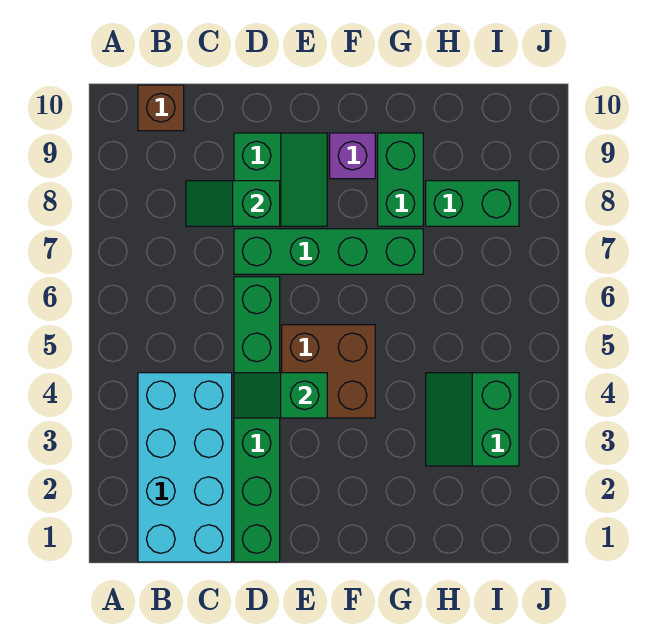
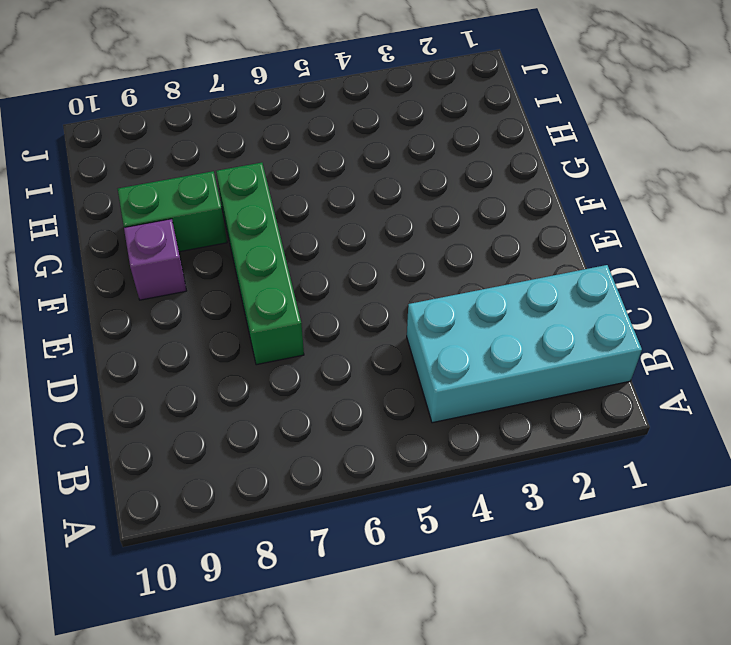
none -> brown 1x1 brick [138,85,184,131]
none -> green 1x6 brick [234,277,280,562]
none -> green 2x2 slope [234,133,327,226]

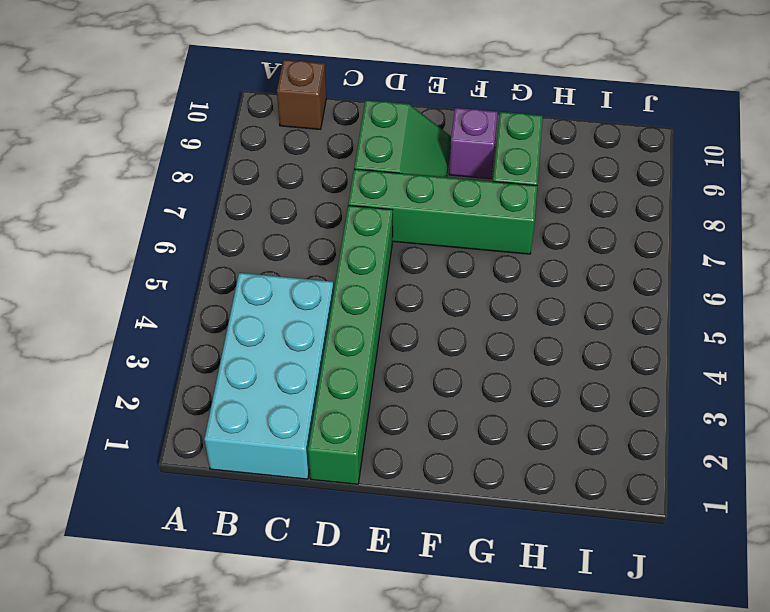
none -> brown 2x2 brick [282,325,375,418]
none -> green 2x2 slope [426,373,519,466]
none -> green 1x2 brick [426,181,519,226]

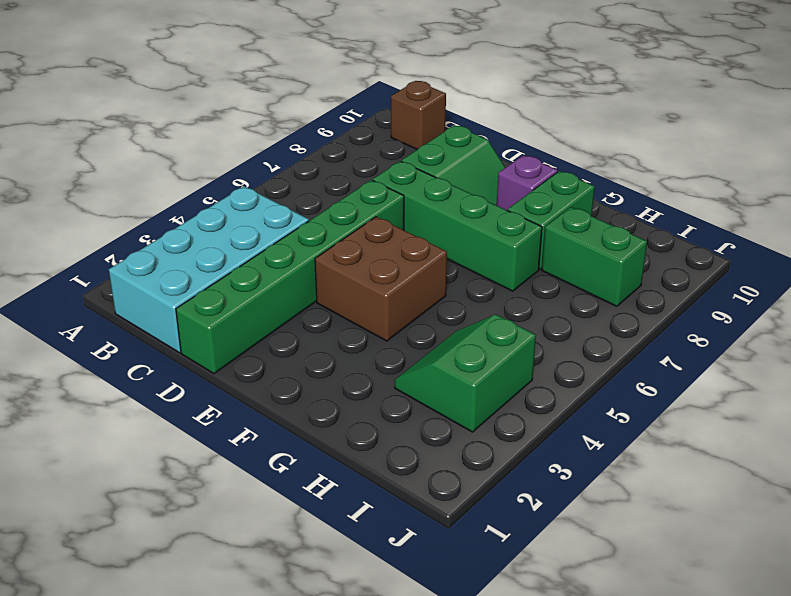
none -> green 1x2 slope [186,181,280,226]
none -> green 1x2 slope [234,373,327,418]

